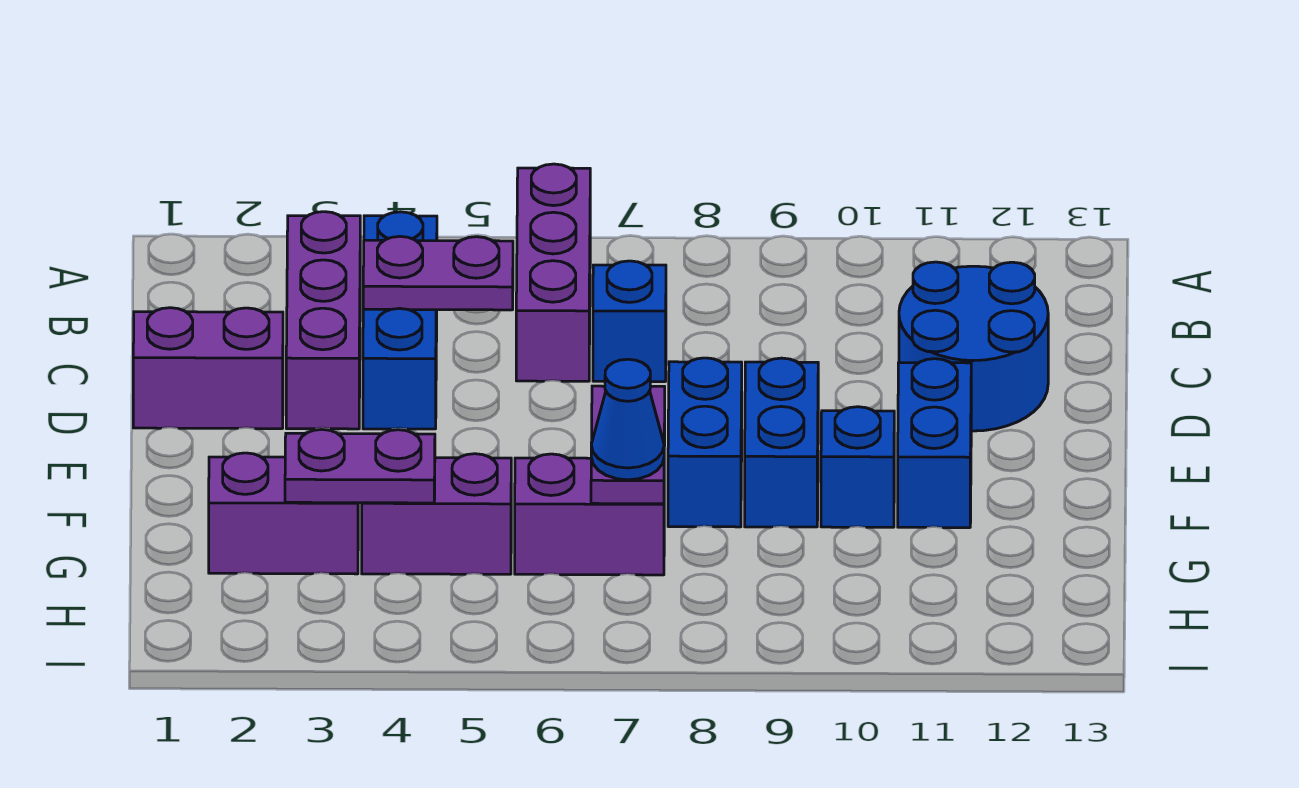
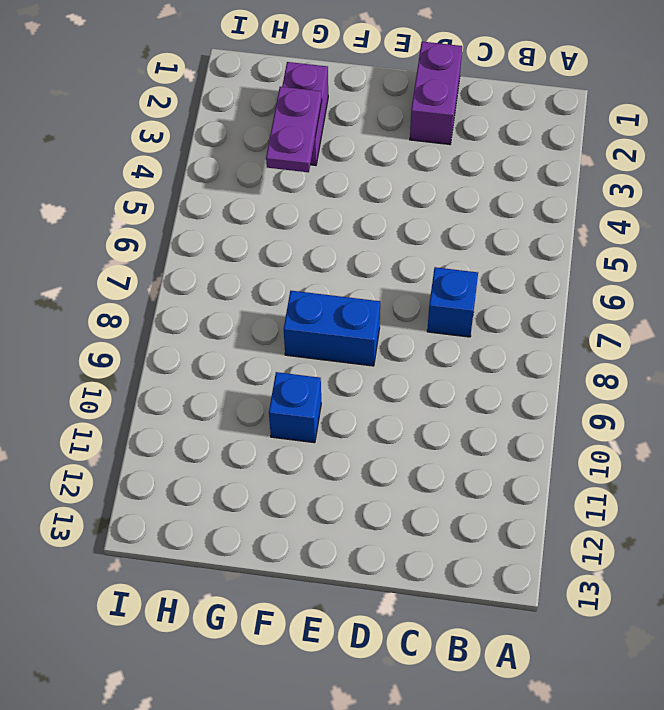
none -> purple 1x3 brick [516,164,590,381]
none -> purple 1x3 brick [286,212,360,429]
none -> blue 1x3 brick [363,212,437,429]

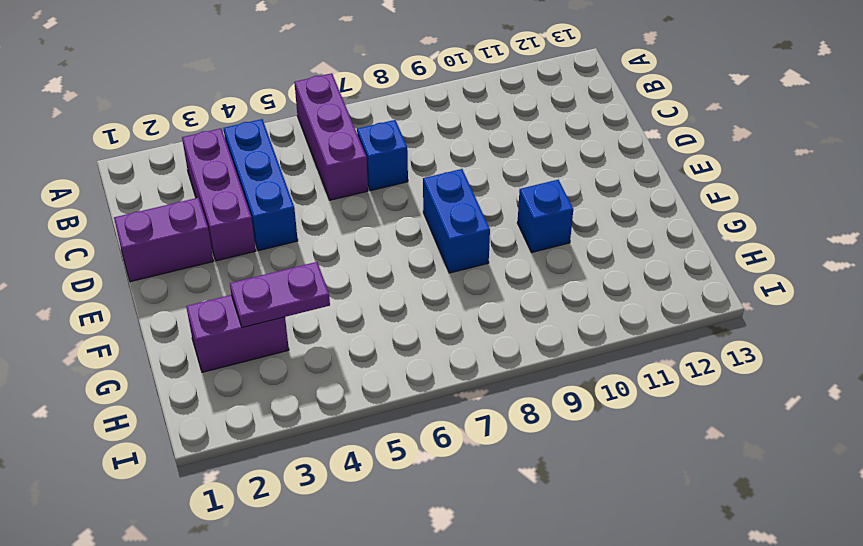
none -> blue 2x2 round brick [899,262,1048,431]
none -> blue 1x2 brick [745,358,818,527]
none -> blue 1x2 brick [898,359,971,528]

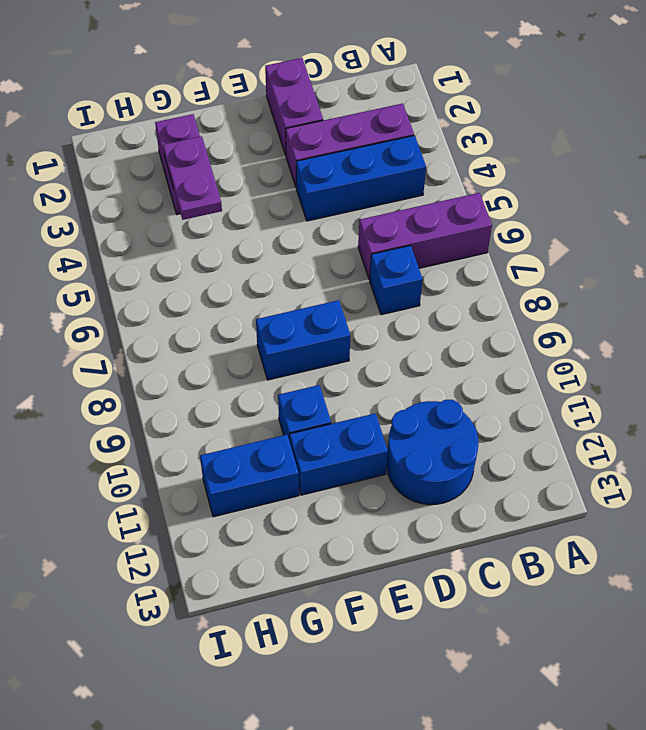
blue 1x2 brick [200,435,299,517] -> blue 1x2 brick moved to [745,358,818,527]
none -> purple 1x2 brick [362,454,511,574]
none -> purple 1x2 brick [515,454,664,575]
none -> purple 1x2 plate [363,236,513,310]

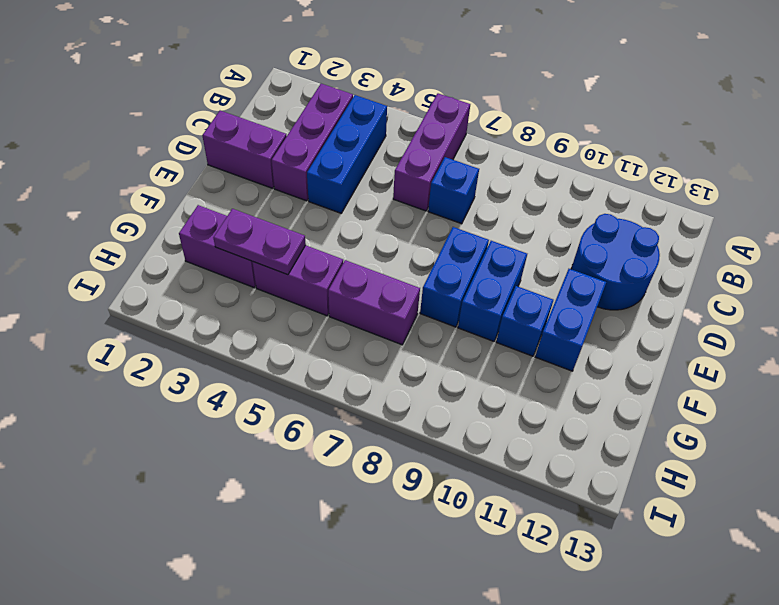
none -> purple 1x2 plate [363,236,513,310]
none -> purple 1x2 plate [591,386,665,504]
none -> blue 1x1 cone [591,359,664,480]

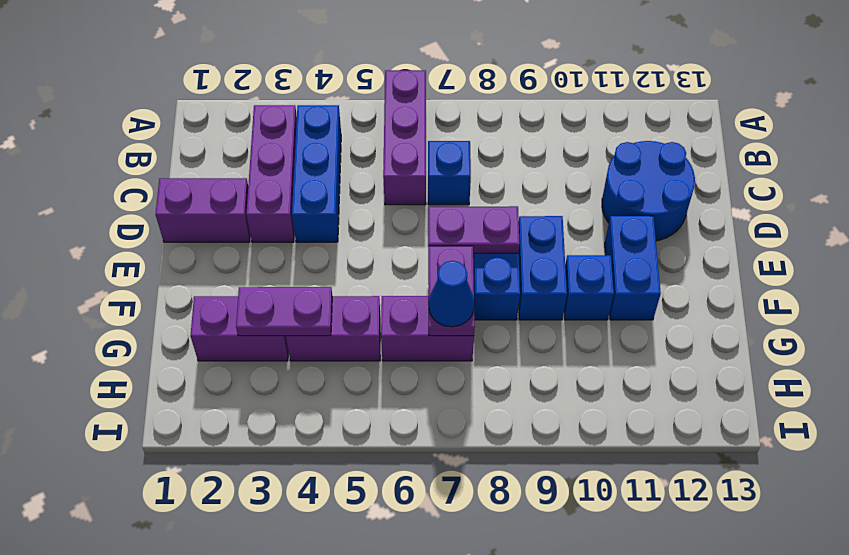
purple 1x2 plate [428,206,520,253] -> purple 1x2 plate moved to [363,236,513,310]

